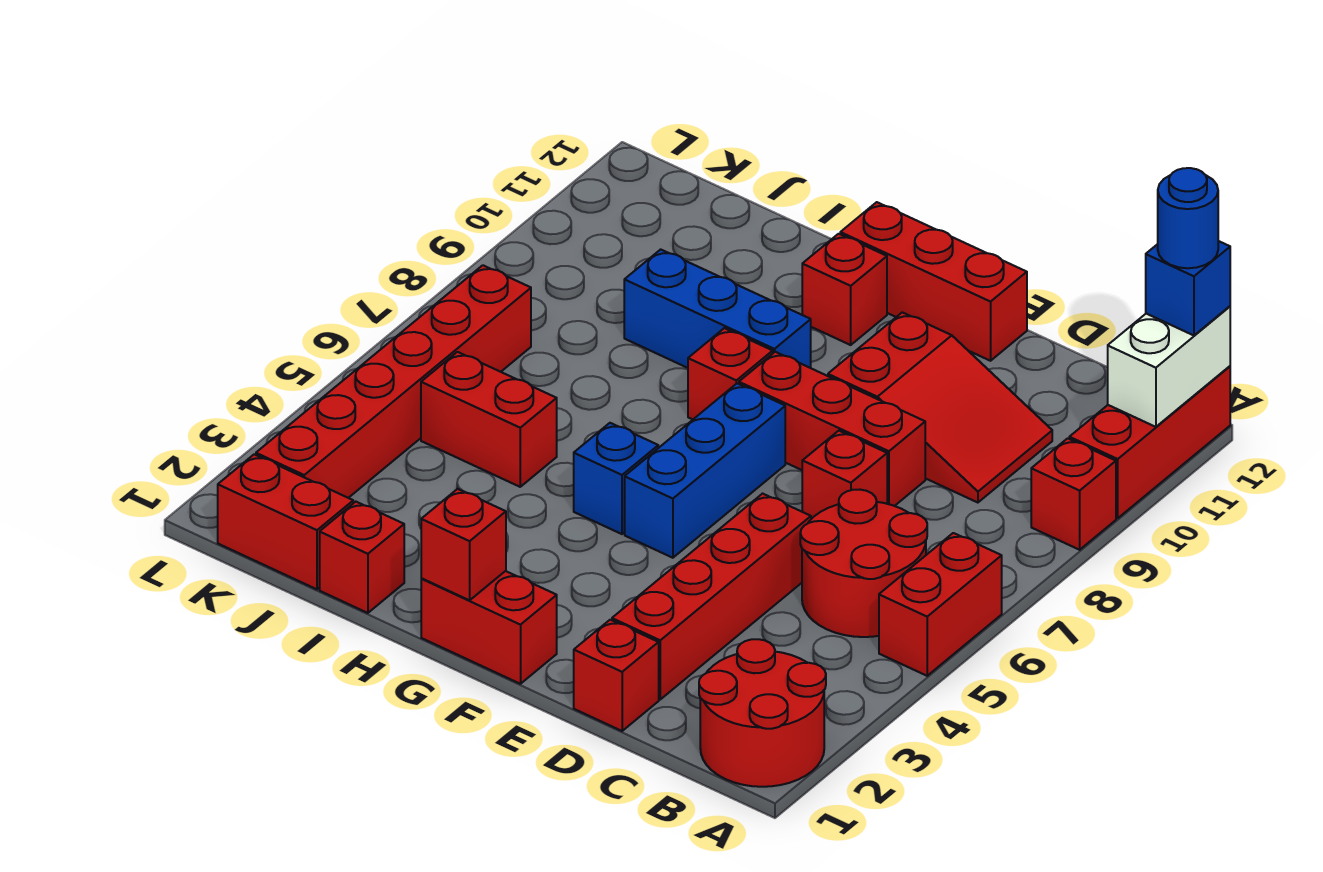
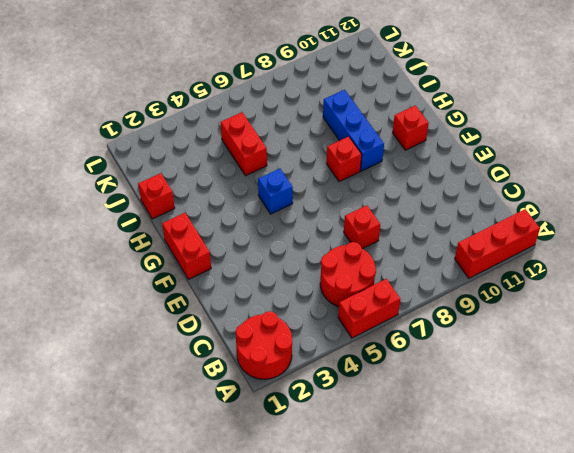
none -> red 1x1 brick [1031,438,1116,550]
none -> red 2x3 slope [828,312,1052,503]
none -> red 1x1 brick [574,620,659,731]

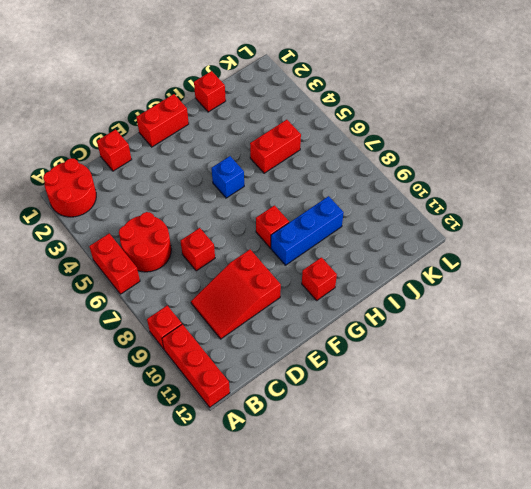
none -> red 1x4 brick [612,494,811,699]
none -> red 1x3 brick [739,352,925,506]
none -> red 1x3 brick [840,202,1027,361]

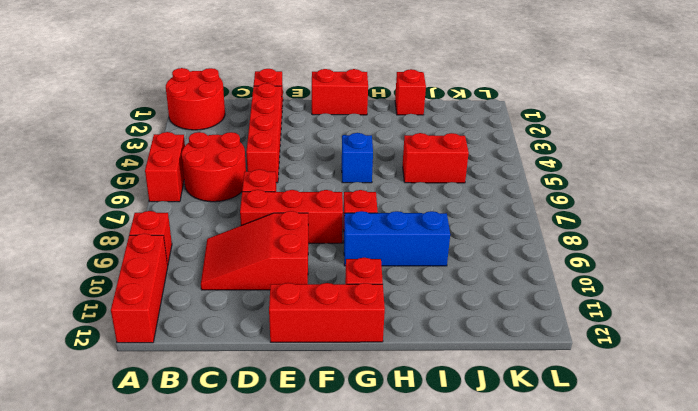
none -> blue 1x3 brick [625,383,785,558]
none -> red 1x2 brick [218,454,353,589]
none -> red 1x6 brick [256,265,531,498]

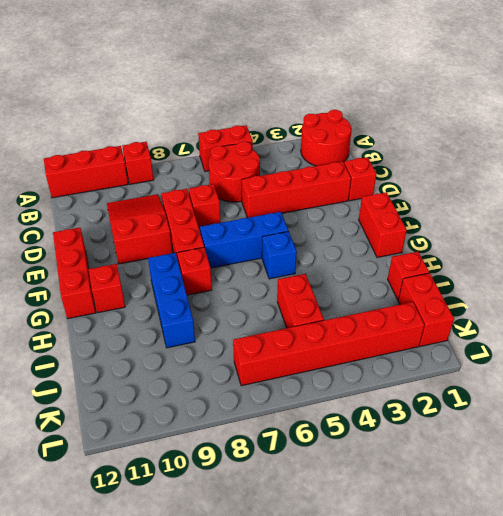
none -> white 1x2 brick [1108,306,1230,427]
none -> red 1x1 brick [421,489,506,600]
none -> blue 1x1 brick [1146,241,1230,335]

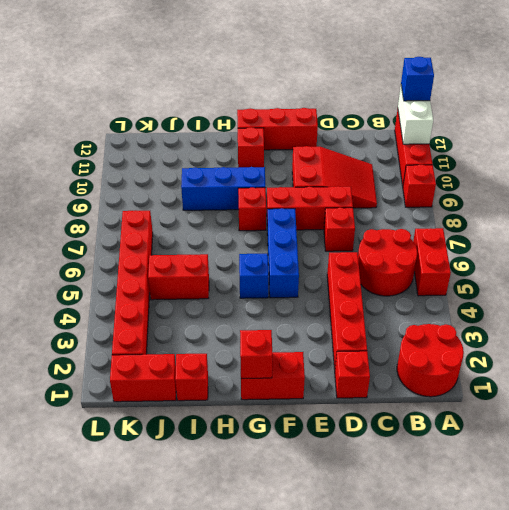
none -> blue 1x1 round brick [1158,168,1218,268]

